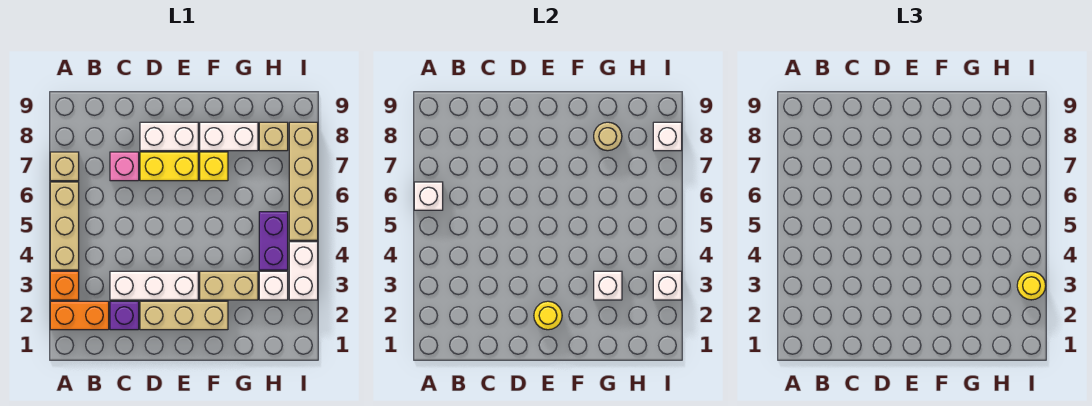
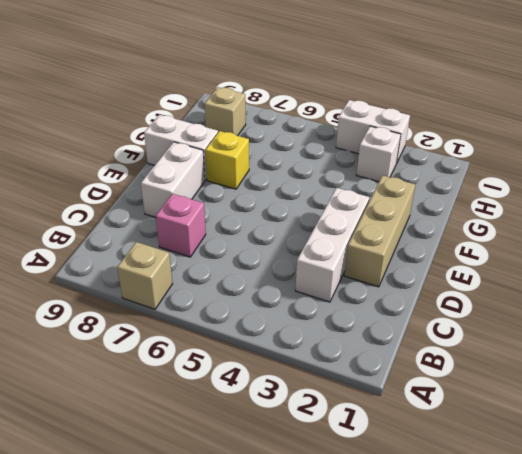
white 1x2 brick [144,115,218,180] -> white 1x2 brick turned to [200,122,258,151]
none -> orange 1x2 brick [50,301,109,330]
none -> orange 1x1 brick [50,271,79,300]
none -> tan 1x3 brick [50,182,79,270]

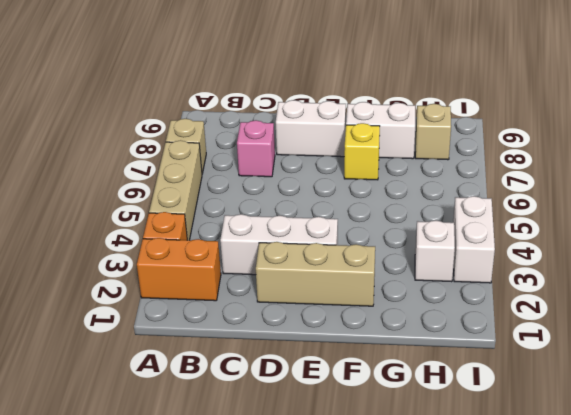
none -> purple 1x1 brick [110,301,139,330]
none -> yellow 1x2 brick [140,152,198,181]
none -> tan 1x2 brick [200,271,258,300]

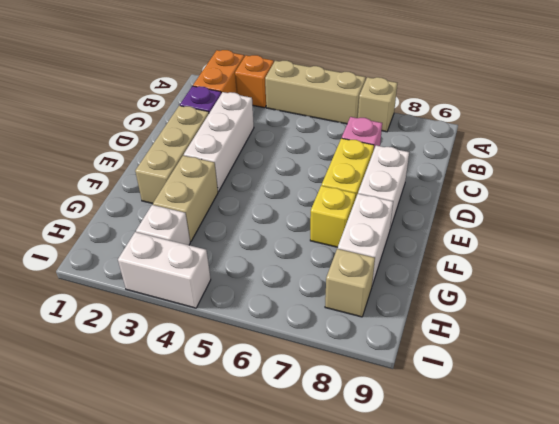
none -> purple 1x2 brick [259,212,288,270]
none -> tan 1x4 brick [289,122,318,240]
none -> white 1x1 brick [414,182,443,210]

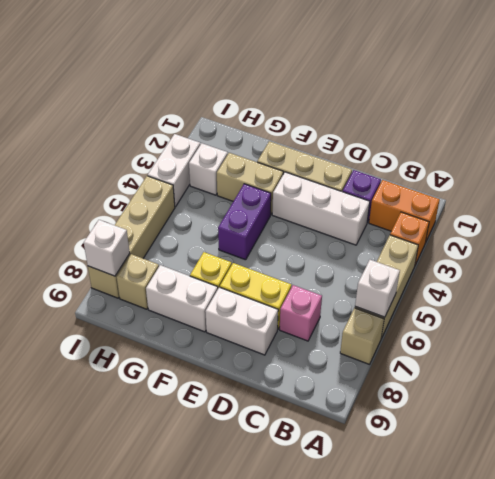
purple 1x2 brick [218,184,271,260] -> purple 1x2 brick moved to [259,212,288,270]
none -> yellow 1x1 round brick [534,301,562,330]
none -> white 1x1 brick [594,271,622,300]
none -> tan 1x1 round brick [594,122,622,151]

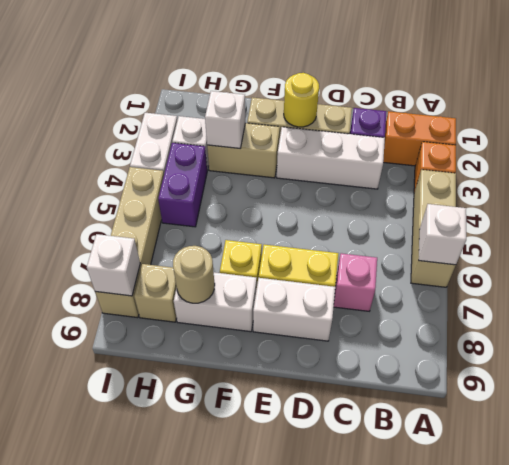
none -> tan 1x1 brick [50,152,79,181]
none -> white 1x1 brick [653,271,682,300]
none -> yellow 1x1 round brick [1017,272,1046,300]

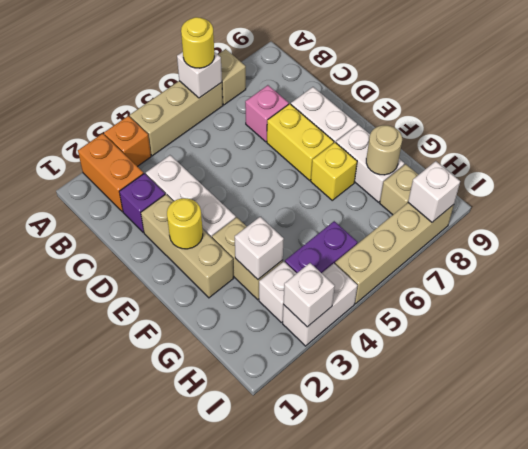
yellow 1x1 round brick [181,17,214,68] -> yellow 1x1 round brick moved to [1017,272,1046,300]

